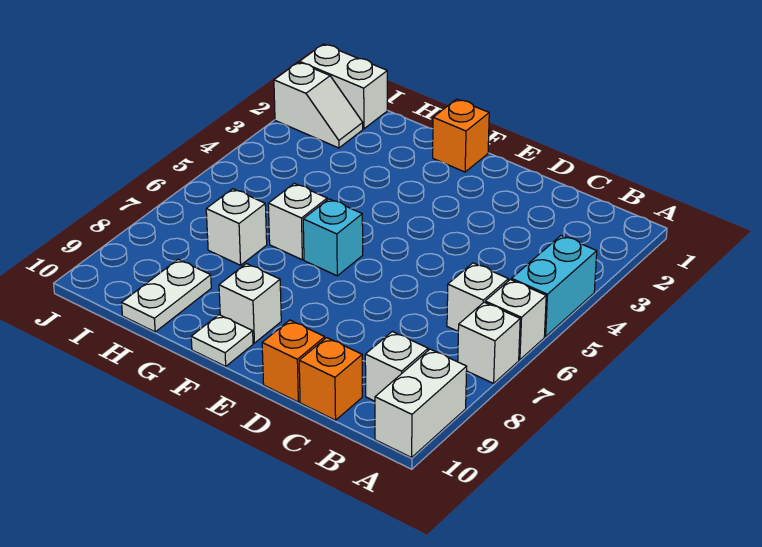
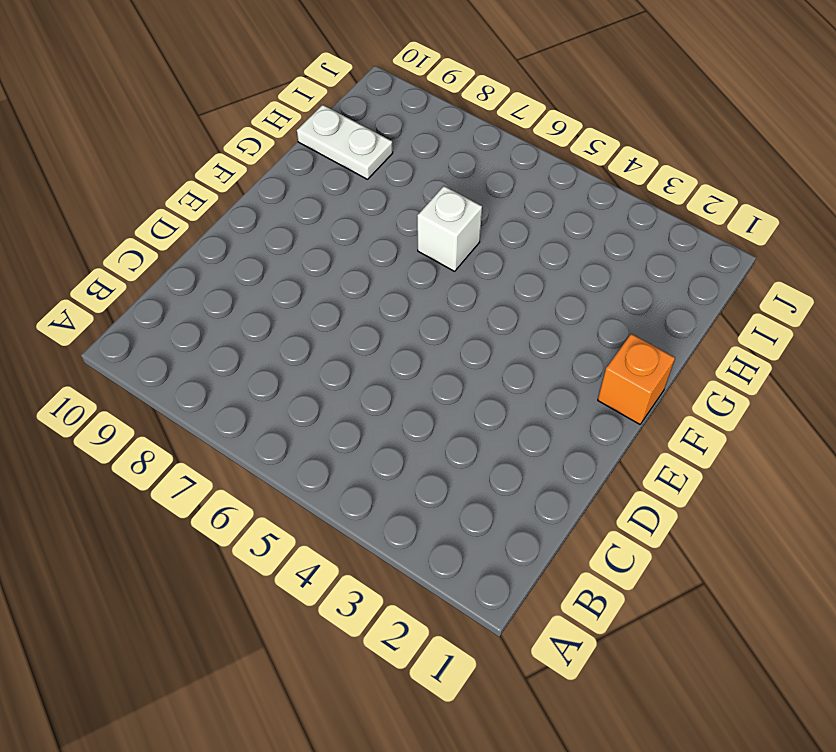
none -> cyan 1x2 brick [511,235,597,337]
none -> white 1x1 brick [485,280,546,360]
none -> white 1x1 brick [458,302,520,383]

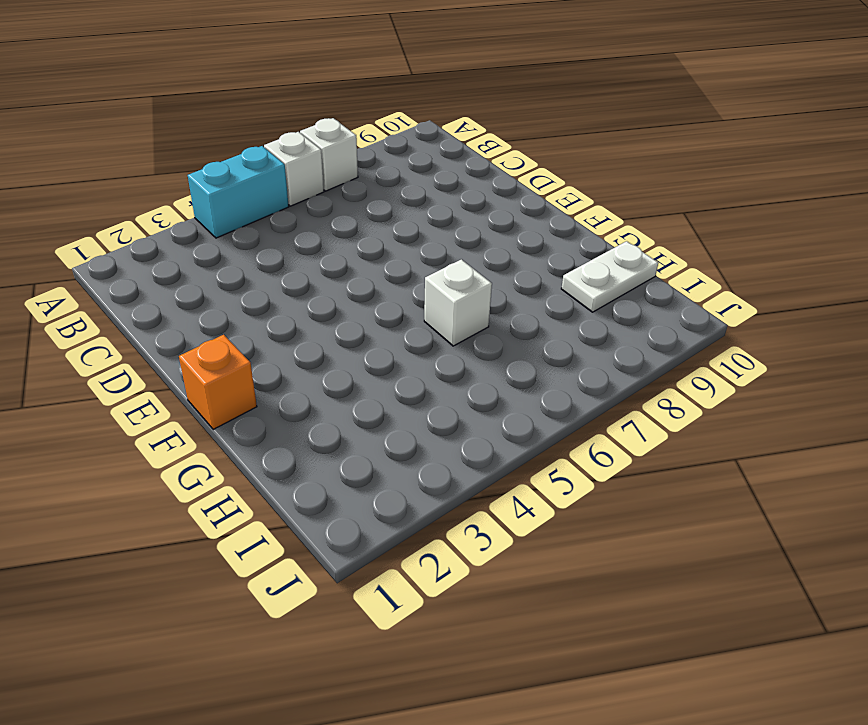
none -> white 1x2 brick [375,349,467,458]
none -> white 1x1 brick [447,263,508,331]
none -> white 1x1 brick [365,332,428,401]

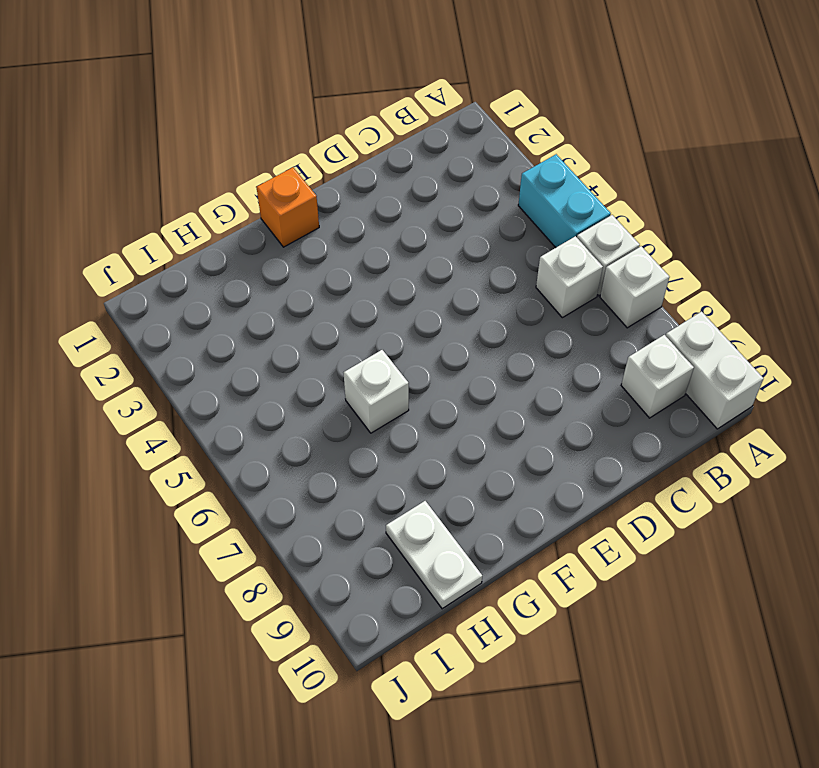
none -> orange 1x1 brick [299,338,362,420]
none -> orange 1x1 brick [262,320,325,402]
none -> cyan 1x1 brick [303,199,363,276]

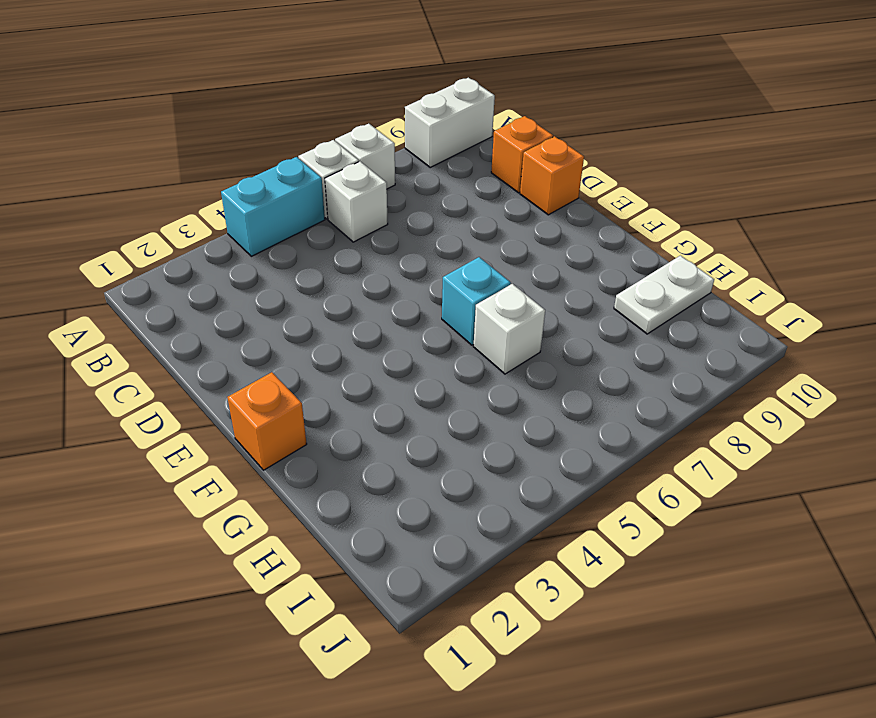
none -> white 1x1 brick [365,332,428,401]
none -> white 1x1 brick [219,264,281,343]
none -> white 1x1 plate [191,315,253,366]

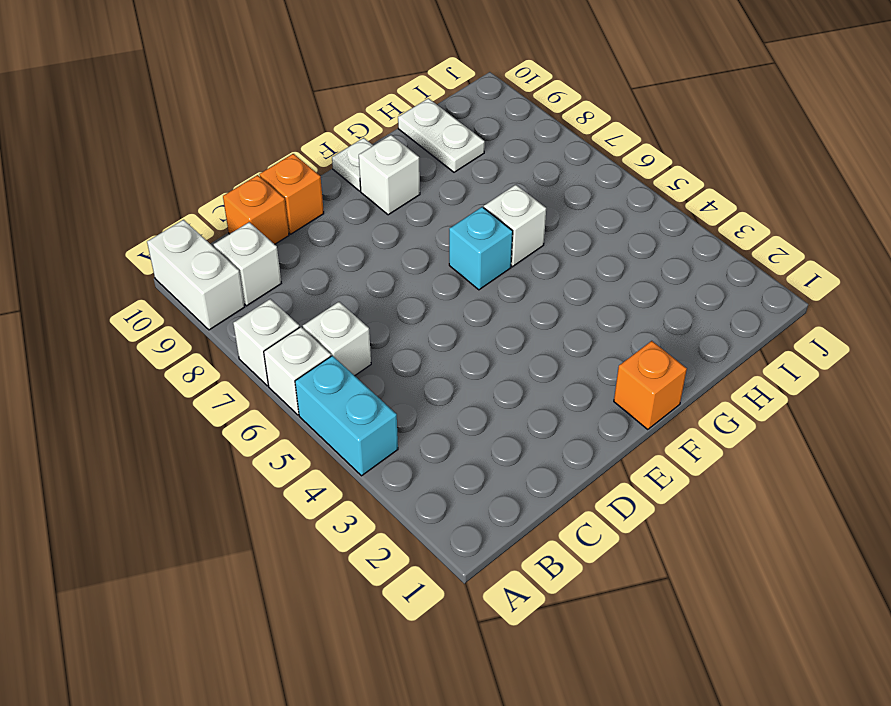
none -> white 1x1 brick [206,189,267,265]
none -> white 1x2 brick [299,44,387,129]
none -> white 1x2 slope [274,62,363,148]

